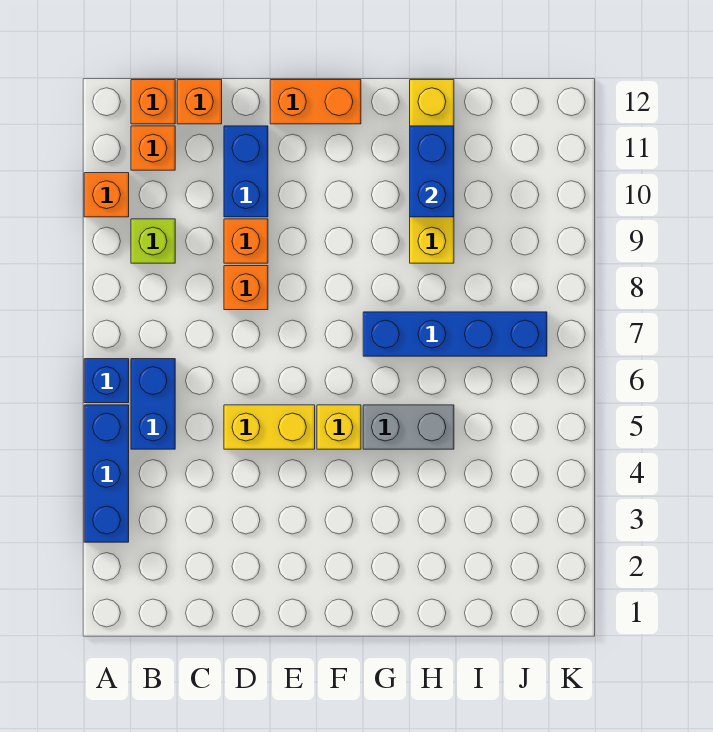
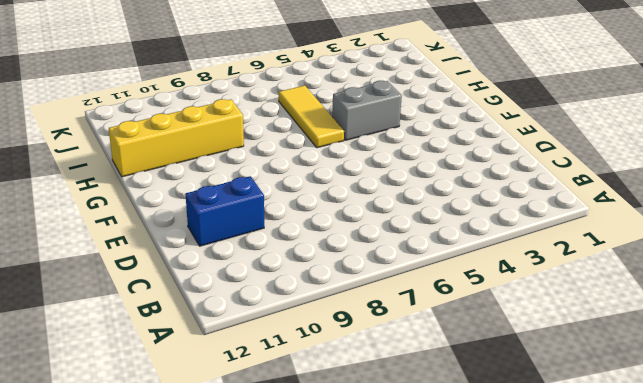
grey 1x2 brick [332,81,402,140] -> grey 1x2 brick turned to [363,405,454,449]
yellow 1x3 tile [279,86,344,148] -> none
none -> blue 1x3 brick [84,405,129,542]
none -> blue 1x1 brick [84,359,129,403]
none -> orange 1x1 brick [84,173,129,217]

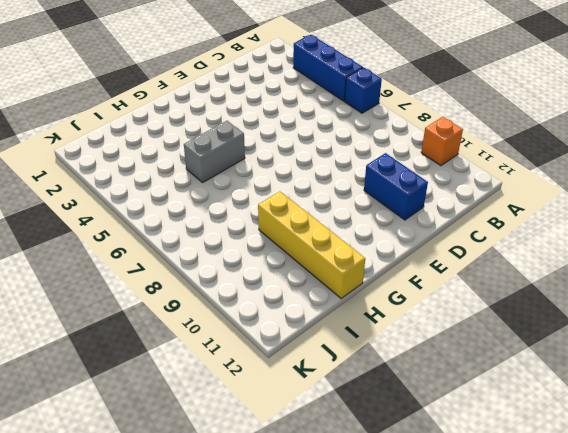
none -> blue 1x2 brick [131,359,175,449]
none -> lime 1x1 brick [131,219,175,263]
none -> orange 1x1 brick [131,126,175,170]

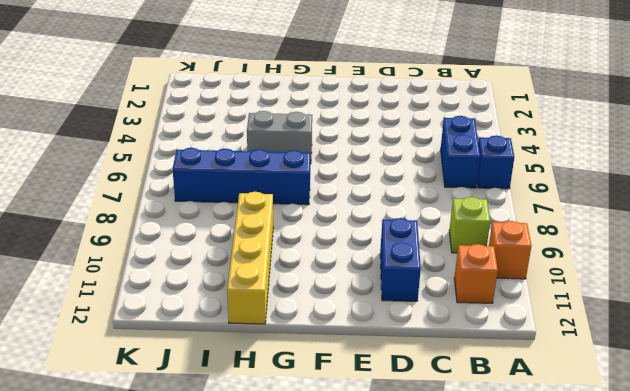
none -> blue 1x3 brick [84,405,129,542]
none -> orange 1x1 brick [131,80,175,124]
none -> orange 1x1 brick [177,80,222,124]

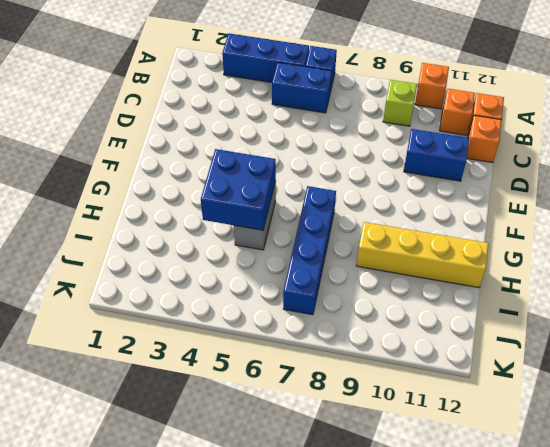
blue 2x2 brick [201,149,276,230] -> none
none -> yellow 1x2 brick [224,405,315,449]
none -> orange 1x1 brick [224,266,268,310]
none -> orange 1x1 brick [224,219,268,263]

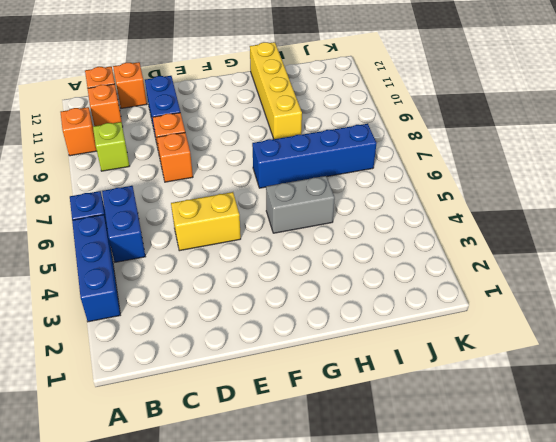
none -> orange 1x2 brick [270,80,361,124]
none -> yellow 1x1 brick [317,405,361,449]
none -> blue 1x2 brick [410,126,454,217]

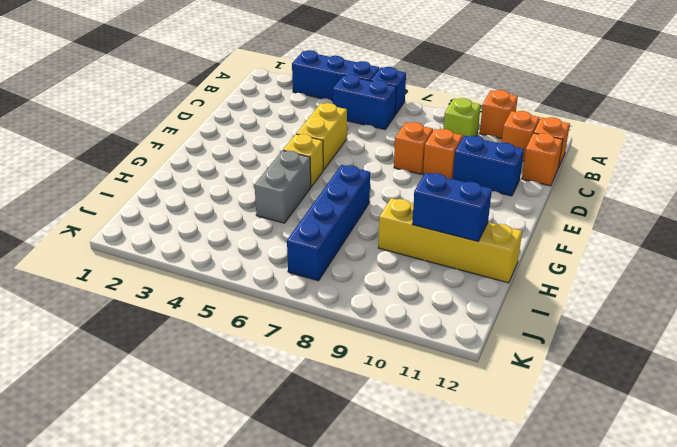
none -> orange 1x2 brick [270,80,361,124]

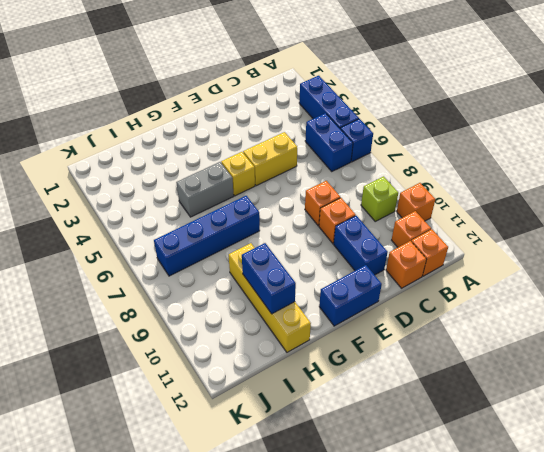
blue 1x2 brick [319,265,382,326] -> orange 1x2 brick [270,80,361,124]

